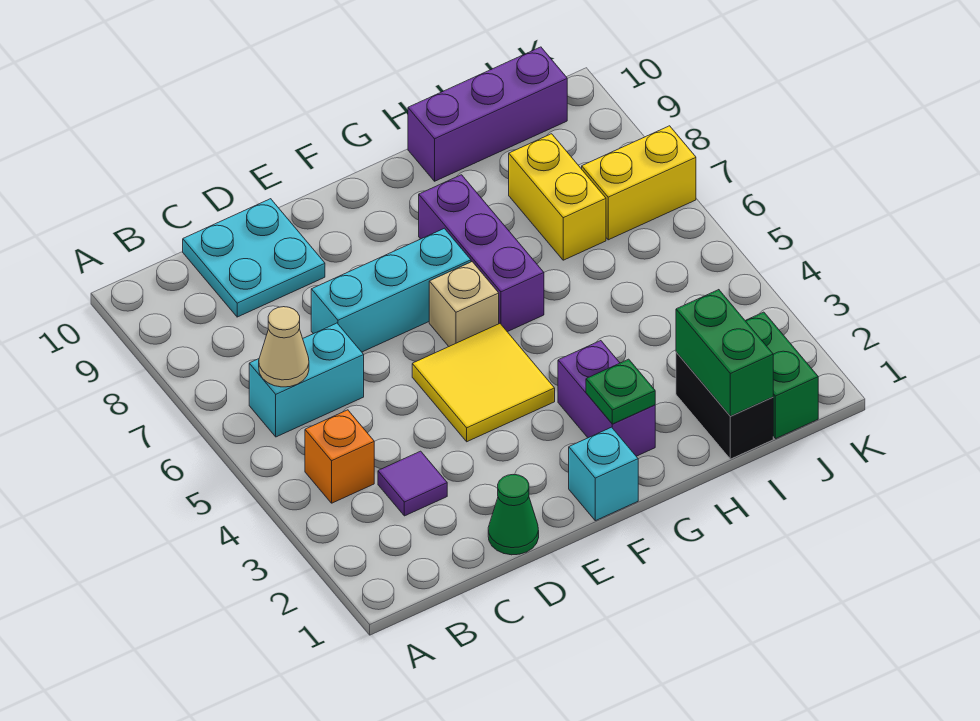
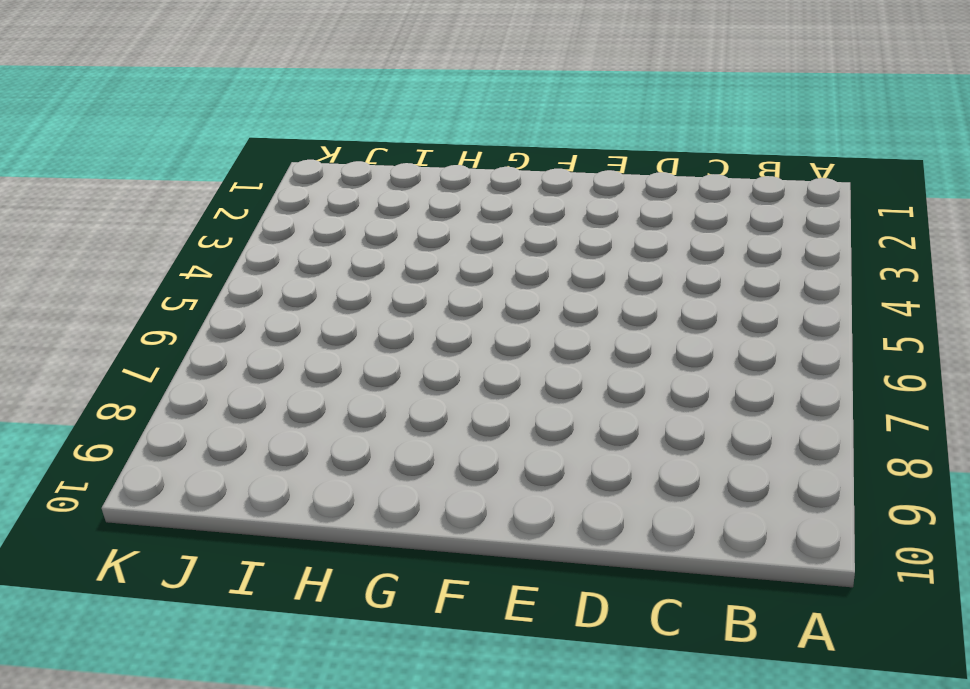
none -> orange 1x1 brick [305,410,374,503]
none -> cyan 1x2 brick [249,323,364,437]
none -> purple 1x1 tile [378,451,447,516]

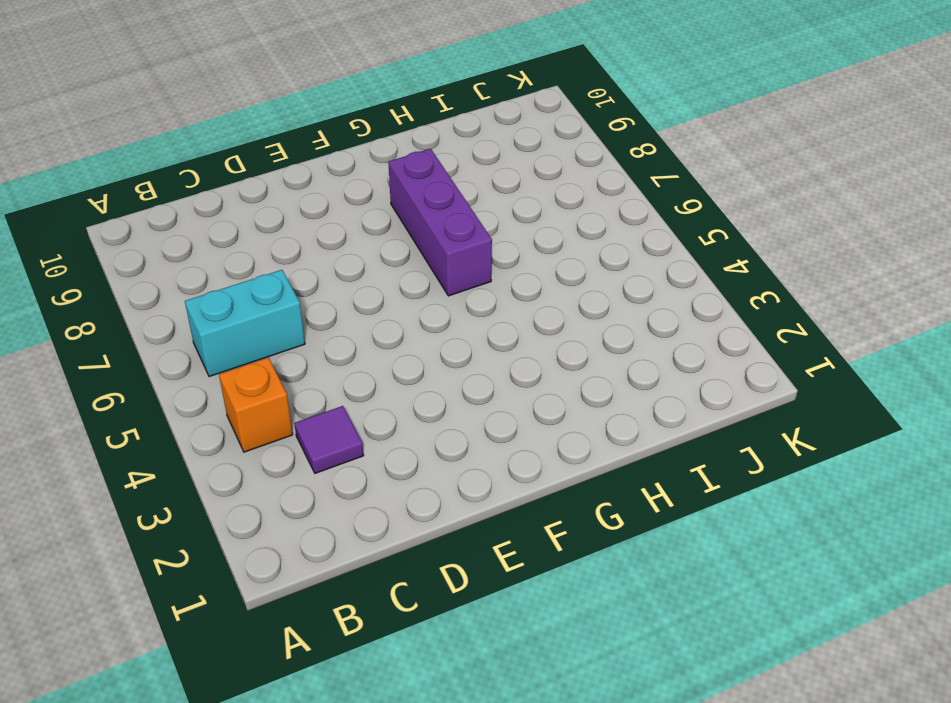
none -> cyan 2x2 plate [183,199,325,317]
none -> green 1x1 cone [488,475,539,555]
none -> cyan 1x3 brick [311,228,471,352]

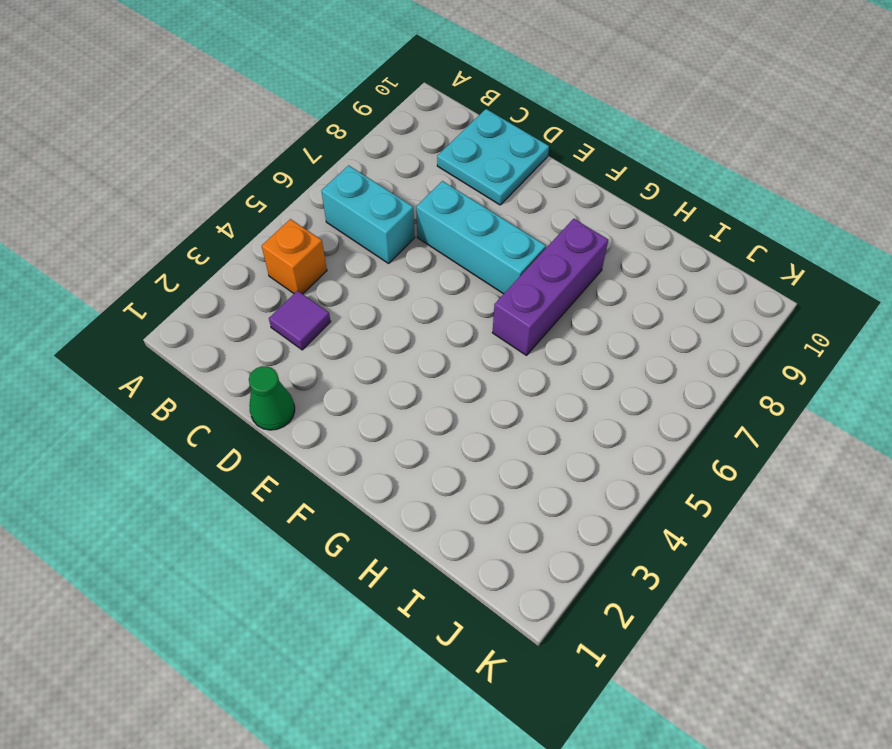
none -> yellow 2x2 tile [412,324,555,442]
none -> cyan 1x1 brick [569,427,638,521]
none -> tan 1x1 brick [429,262,499,346]

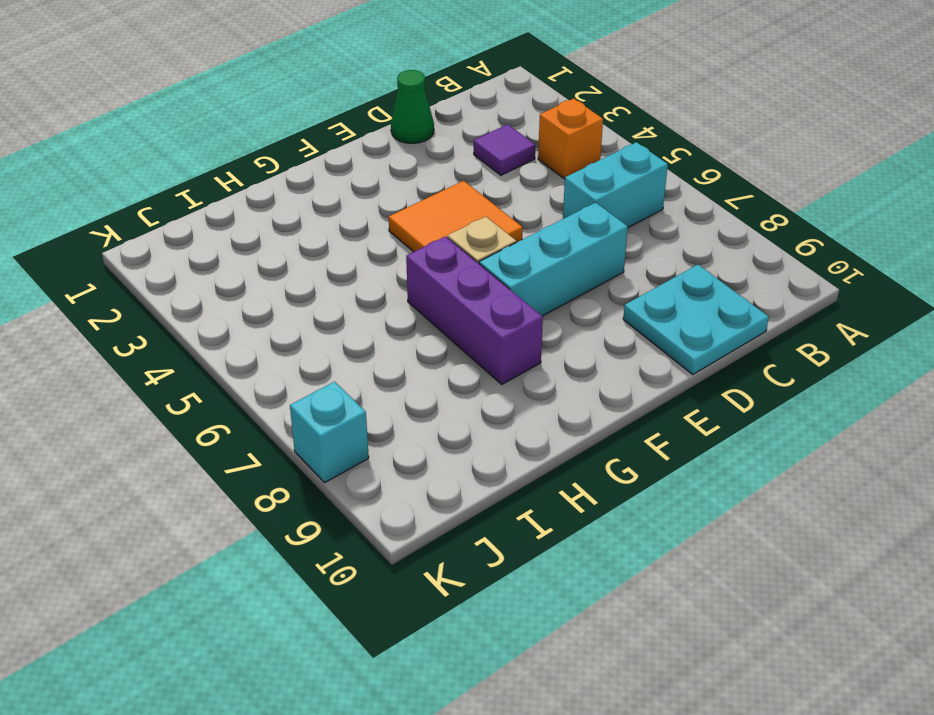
orange 2x2 tile [389,181,523,252] -> yellow 2x2 tile [412,324,555,442]
cyan 1x1 brick [290,382,369,482] -> cyan 1x1 brick moved to [569,427,638,521]
none -> purple 1x2 brick [558,341,655,456]
none -> purple 1x3 brick [408,47,567,181]
none -> black 1x2 brick [676,352,773,459]

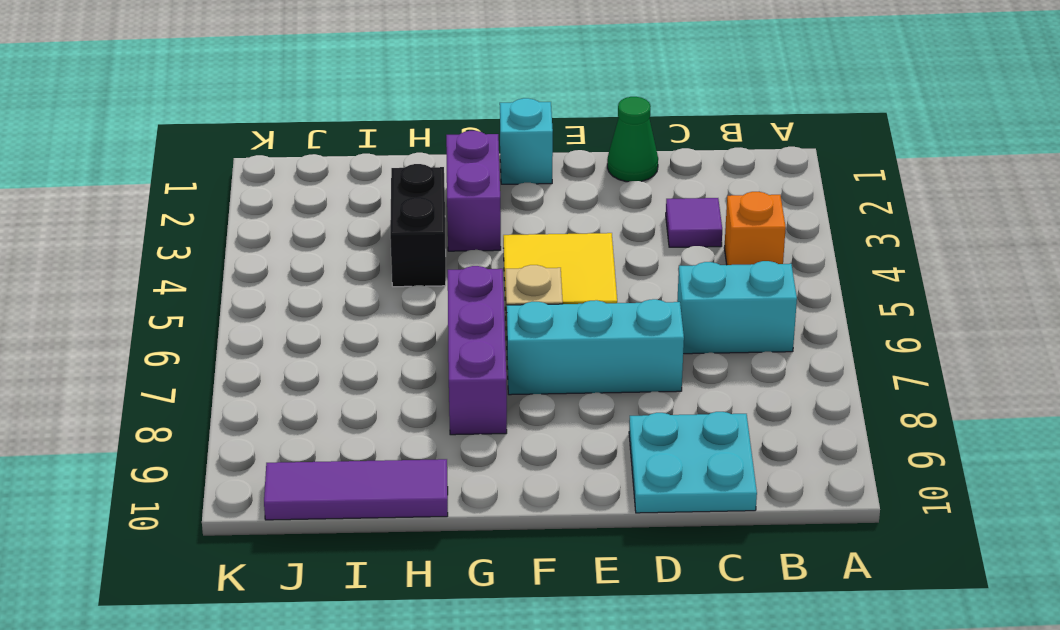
black 1x2 brick [390,164,446,287] -> black 1x2 brick moved to [676,352,773,459]
purple 1x3 tile [264,459,448,520] -> purple 1x3 brick [408,47,567,181]
none -> yellow 1x2 brick [509,134,606,260]
none -> green 1x2 brick [745,312,818,439]
none -> yellow 1x2 brick [582,126,696,240]

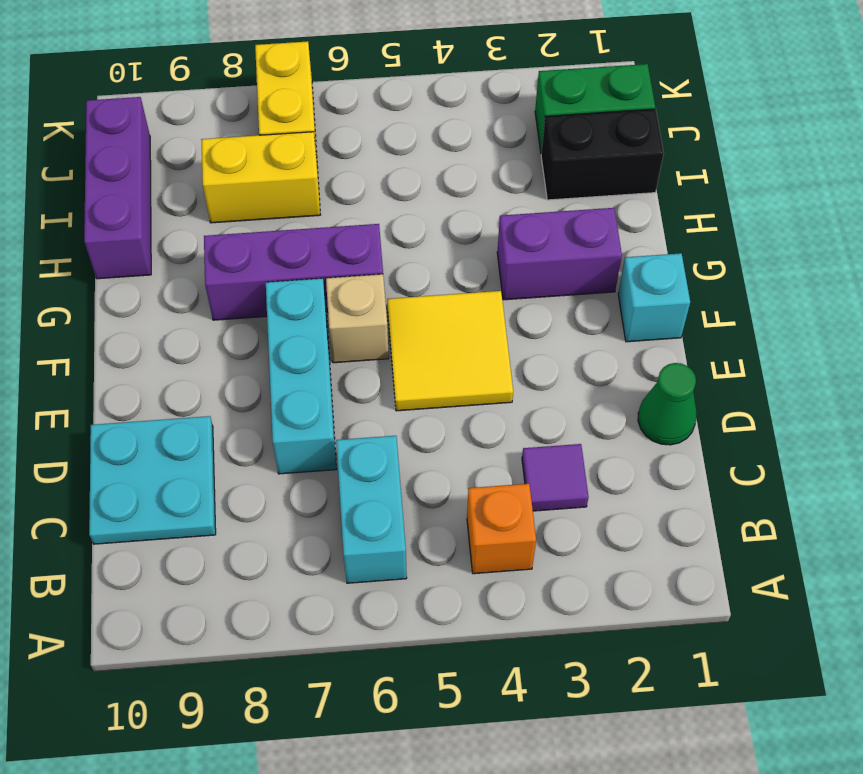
none -> tan 1x1 cone [259,307,309,387]
none -> green 1x1 plate [586,359,655,424]
none -> green 1x2 brick [676,290,773,416]

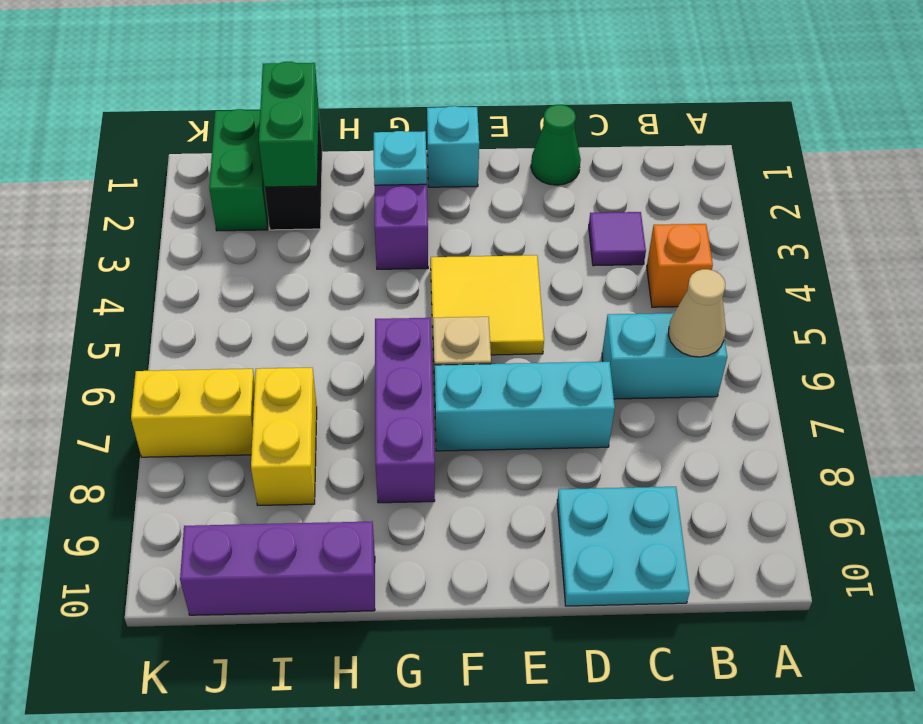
cyan 1x1 plate [374,131,427,185] -> green 1x1 plate [586,359,655,424]

